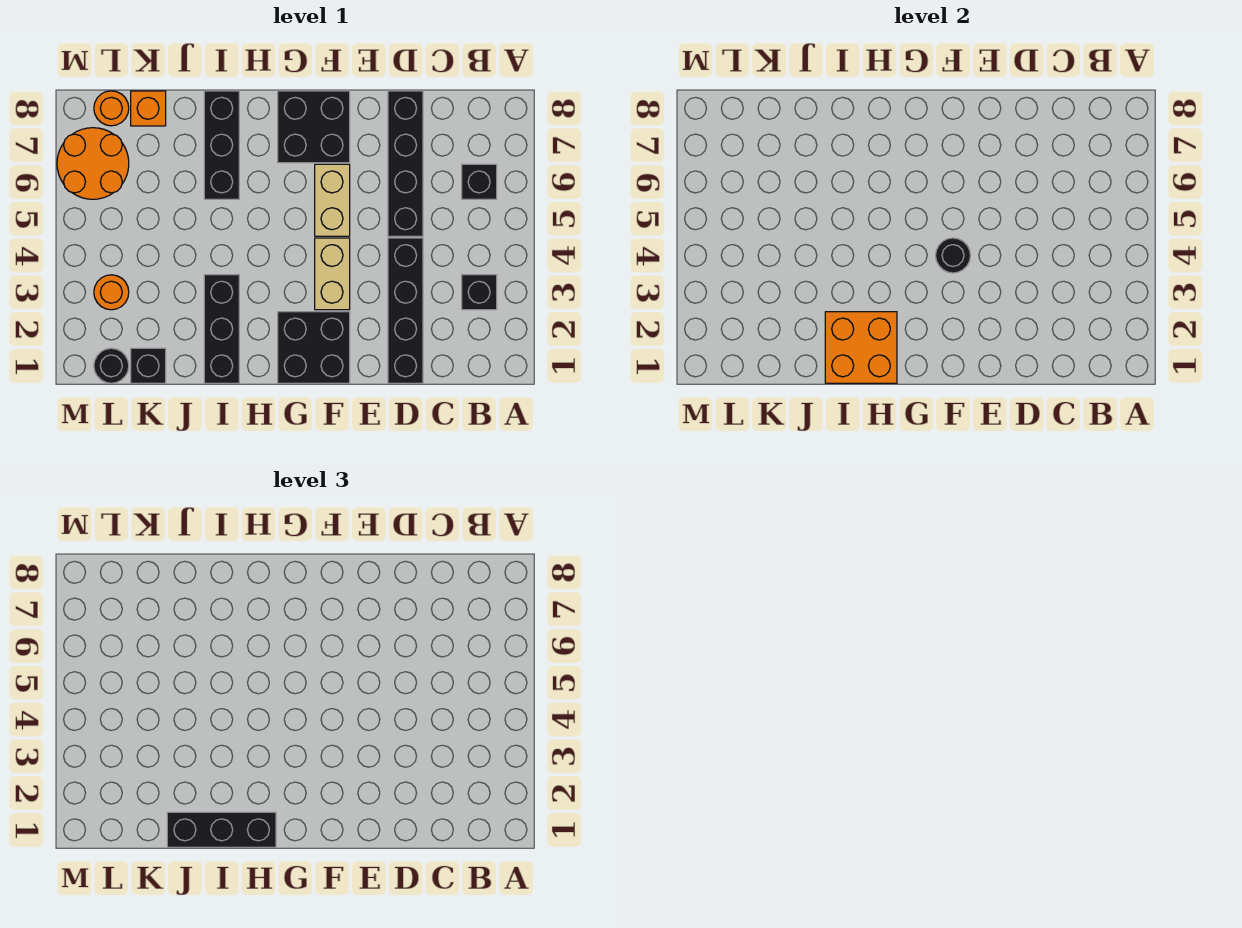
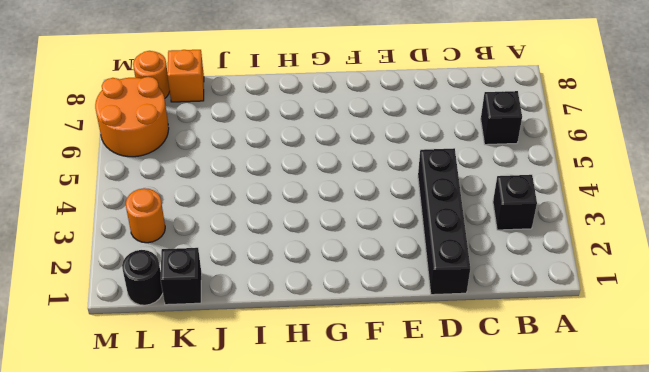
none -> black 1x4 brick [388,91,423,236]
none -> black 2x2 brick [278,312,350,383]
none -> tan 1x2 brick [315,238,350,310]

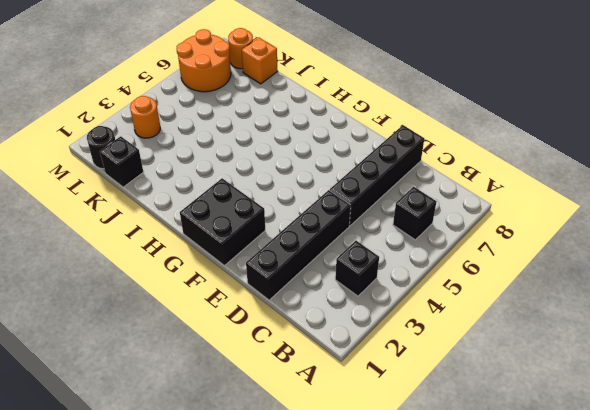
none -> tan 1x2 brick [315,238,350,310]
none -> tan 1x2 brick [315,164,350,236]
none -> black 2x2 brick [278,91,350,163]

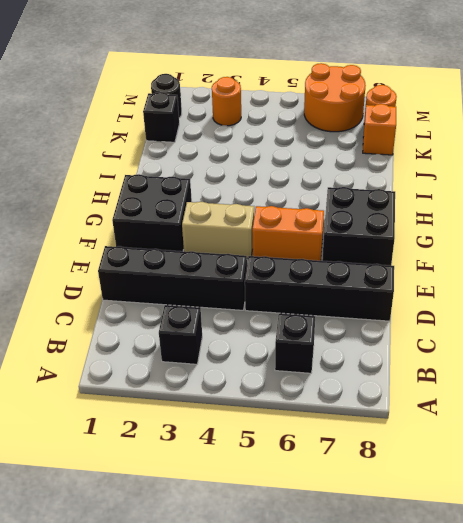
orange 1x2 brick [252,206,324,261] -> tan 1x2 brick [315,164,350,236]
none -> black 1x3 brick [204,275,239,383]
none -> black 1x3 brick [204,91,239,199]
none -> black 1x1 round brick [936,238,970,273]

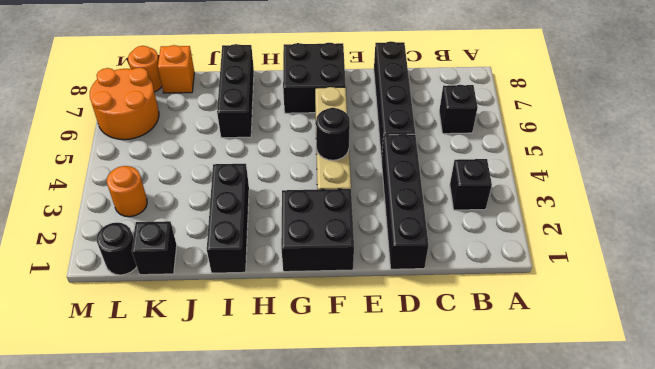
none -> orange 2x2 brick [825,312,897,383]
none -> black 1x3 brick [167,812,276,847]

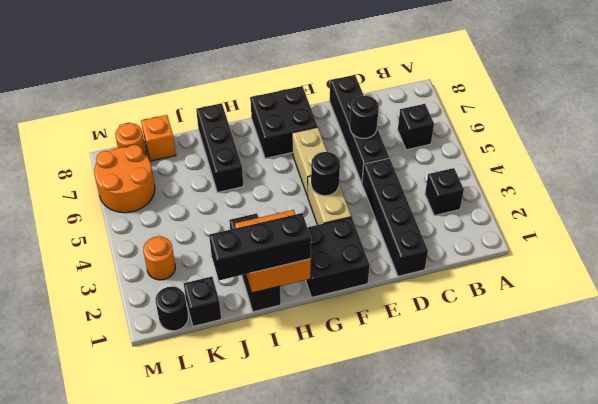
black 1x1 round brick [350,96,379,138] -> none

